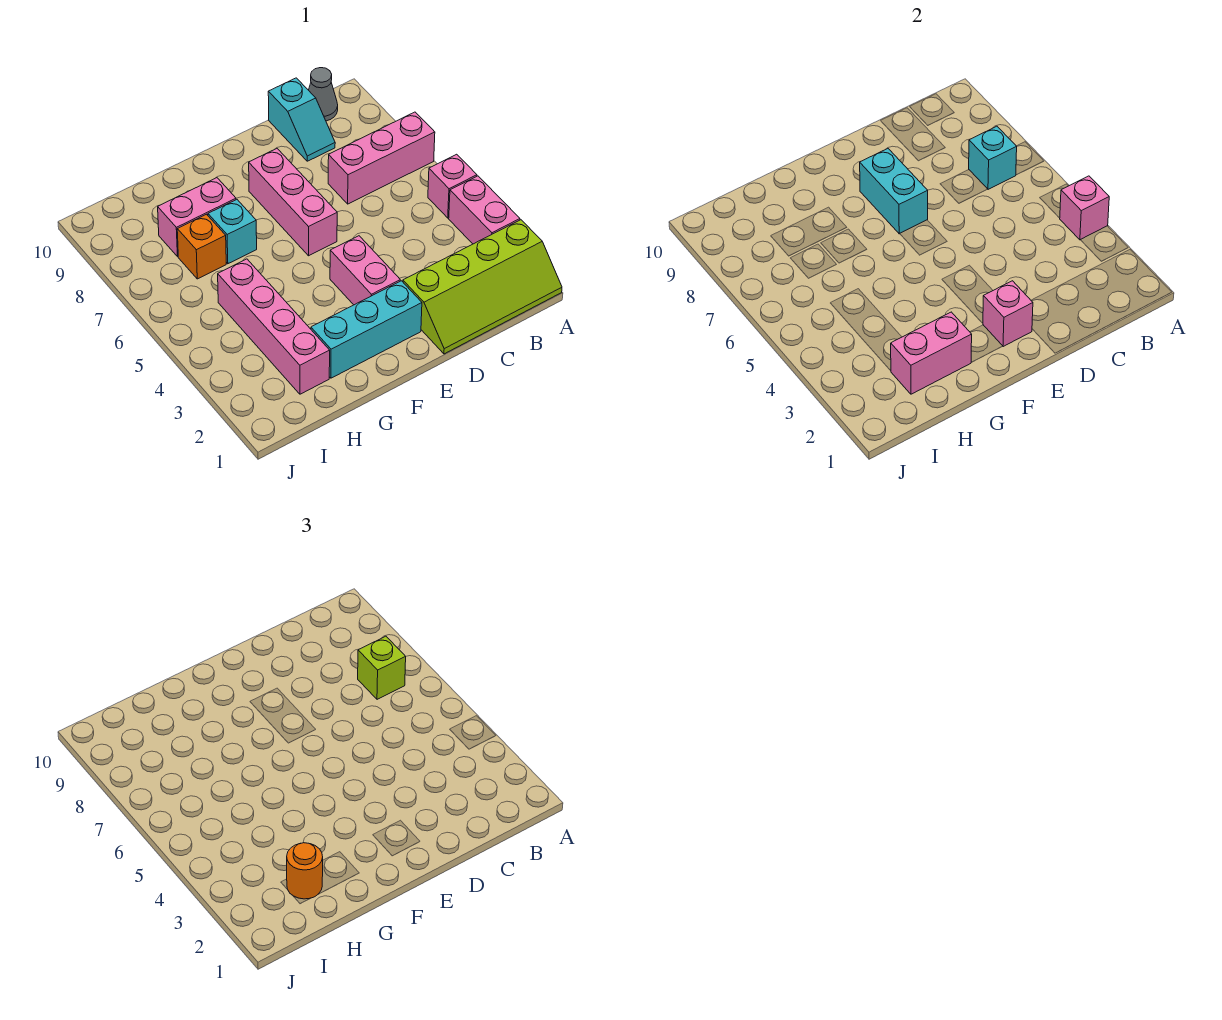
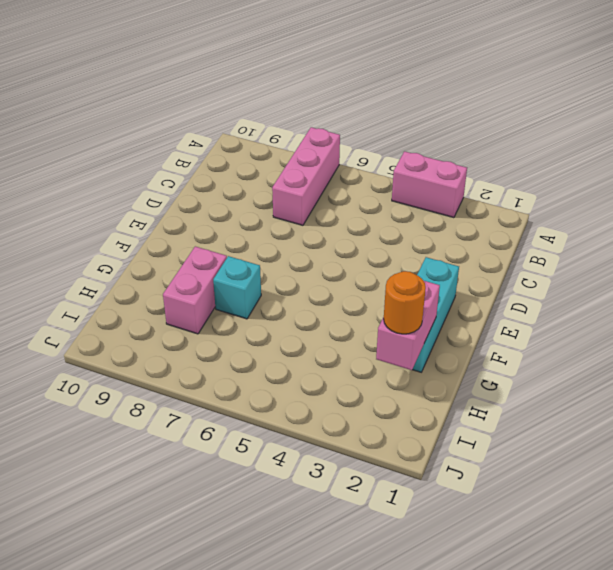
none -> lime 2x4 slope [403,220,562,354]
none -> pink 1x1 brick [428,154,477,218]
none -> grey 1x1 cone [309,68,338,121]

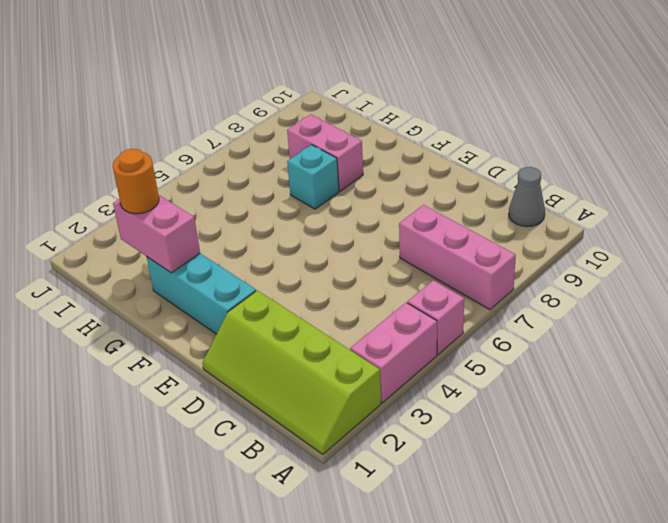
none -> cyan 1x2 slope [268,78,335,161]
none -> pink 1x2 brick [330,236,400,305]
none -> pink 1x3 brick [249,149,337,256]

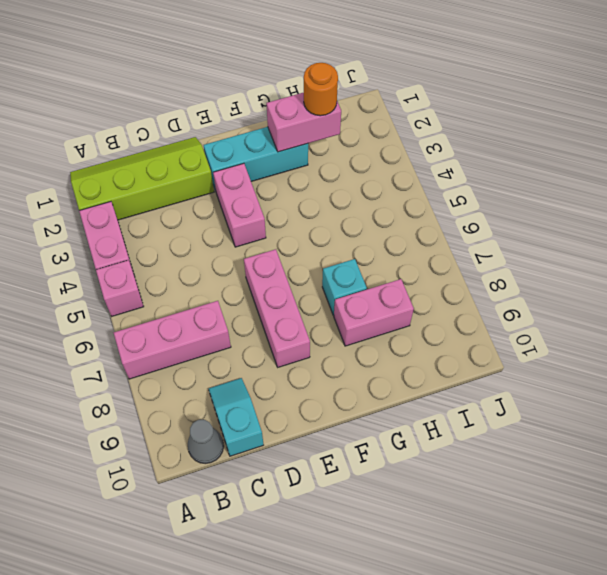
none -> pink 1x4 brick [218,259,330,394]
none -> orange 1x1 brick [177,214,226,279]
none -> pink 1x1 brick [1060,176,1109,240]

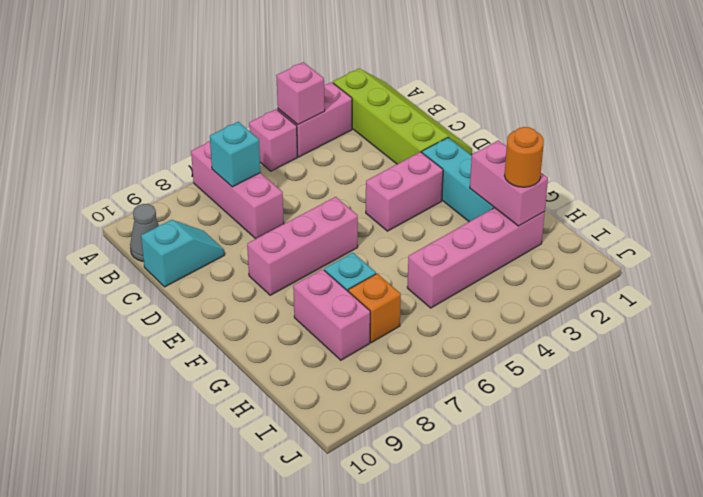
none -> pink 1x1 brick [983,281,1033,347]
none -> cyan 1x2 brick [860,149,928,234]
none -> lime 1x1 brick [358,636,406,699]

